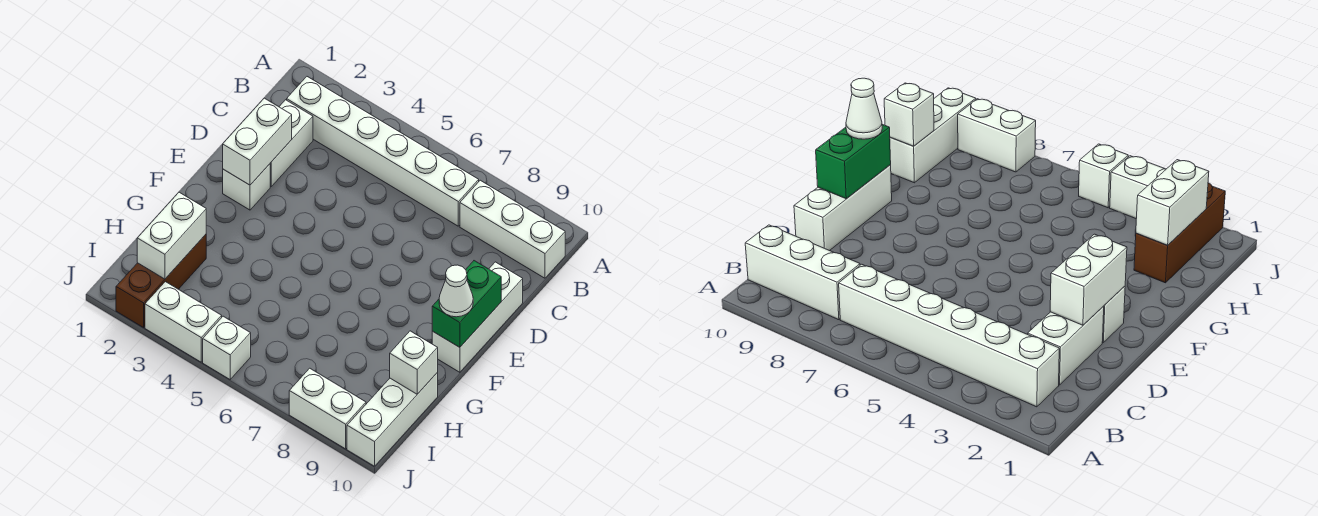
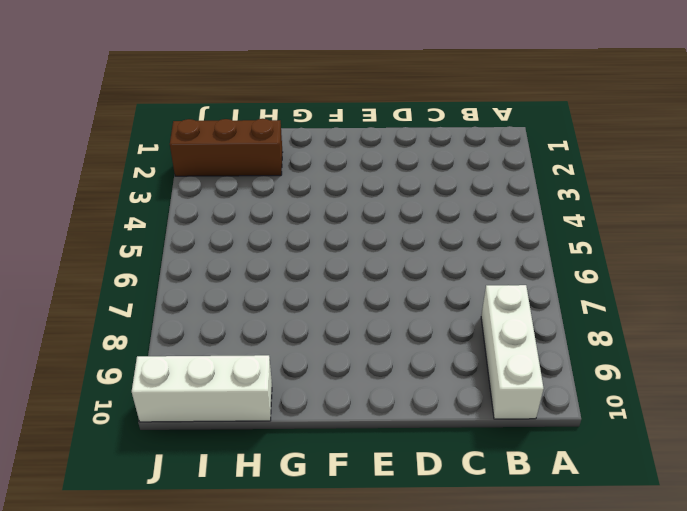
none -> white 1x6 brick [287,77,479,226]
none -> white 1x2 brick [270,100,313,186]
none -> white 1x3 brick [432,262,523,372]

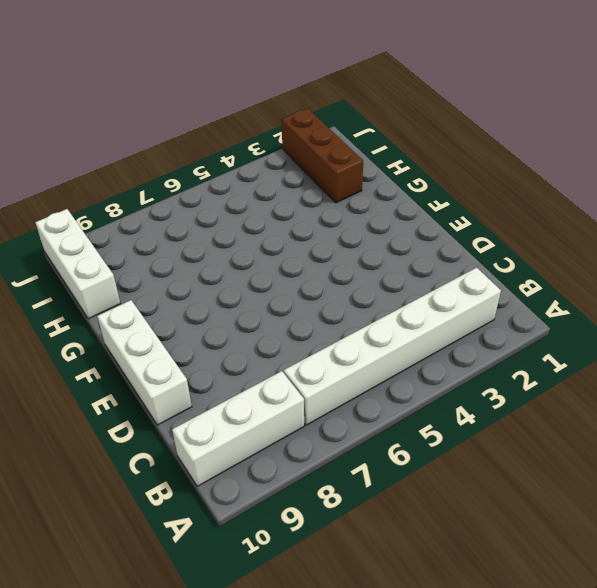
none -> white 1x2 brick [270,100,313,186]
none -> white 1x1 brick [223,164,270,210]
none -> white 1x2 brick [145,282,222,362]

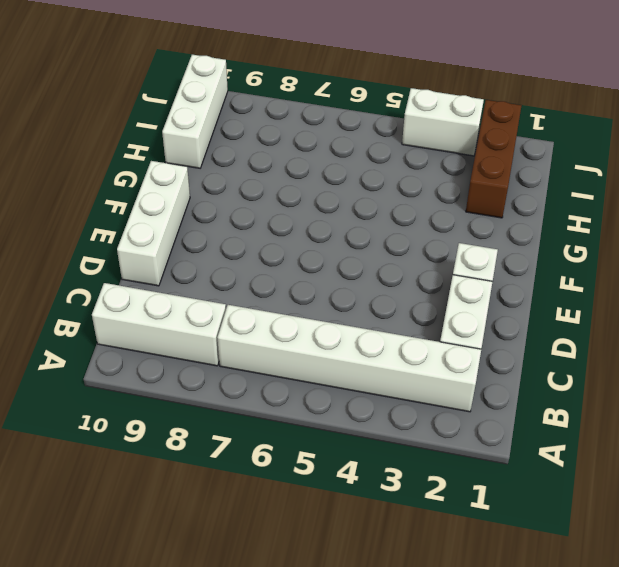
none -> white 1x1 brick [203,316,251,379]
none -> white 1x2 brick [289,368,366,449]
none -> white 1x2 brick [223,98,292,185]

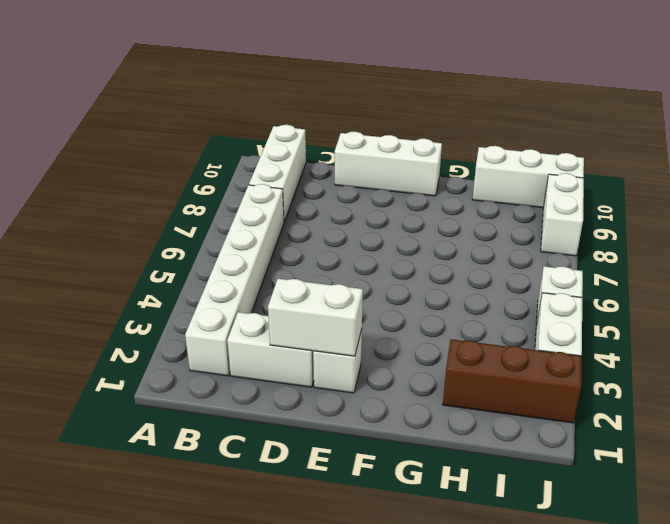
none -> green 1x2 brick [432,261,501,347]
none -> white 1x2 brick [137,192,206,279]
none -> white 1x1 brick [390,331,438,394]

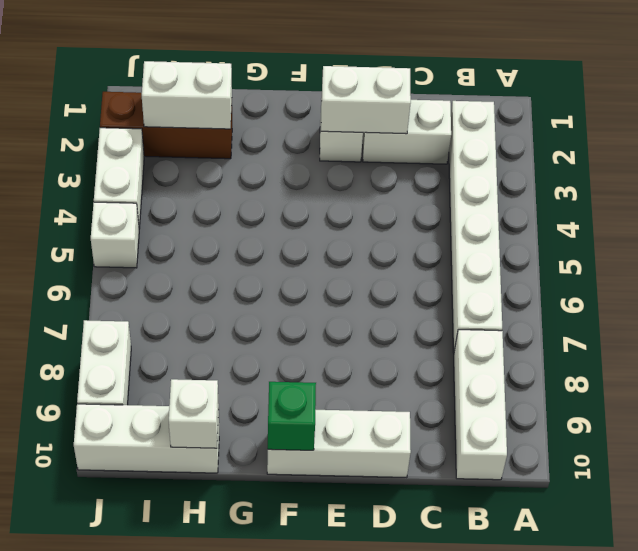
green 1x1 brick [268,382,316,450] -> green 1x2 brick [432,261,501,347]
none -> white 1x1 cone [439,265,473,317]

